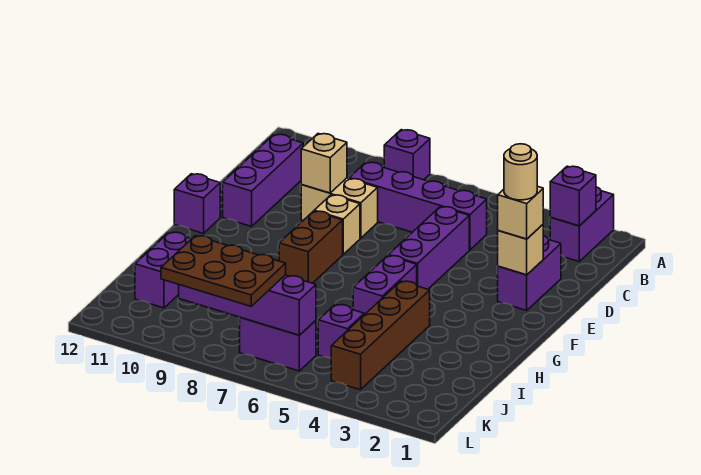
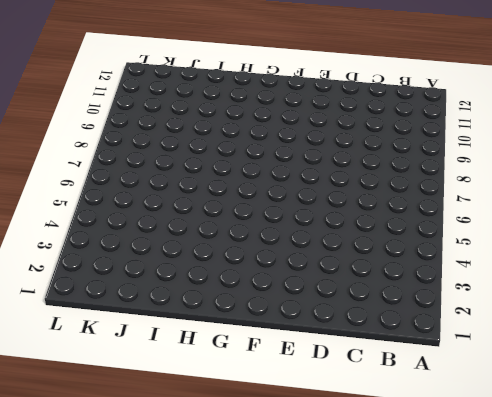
none -> purple 1x2 brick [550,187,614,261]
none -> purple 1x1 brick [384,130,430,180]
none -> purple 1x4 brick [349,162,487,250]

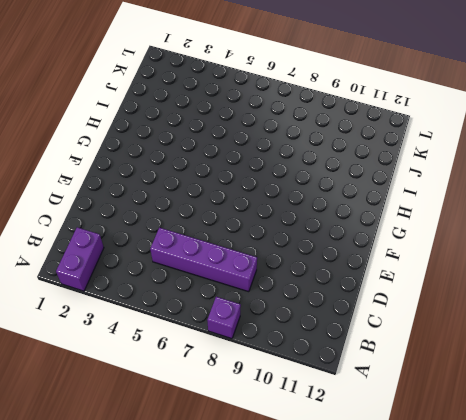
none -> purple 1x3 brick [223,134,303,226]
none -> purple 1x2 brick [498,236,561,310]
none -> purple 1x3 brick [388,207,469,289]

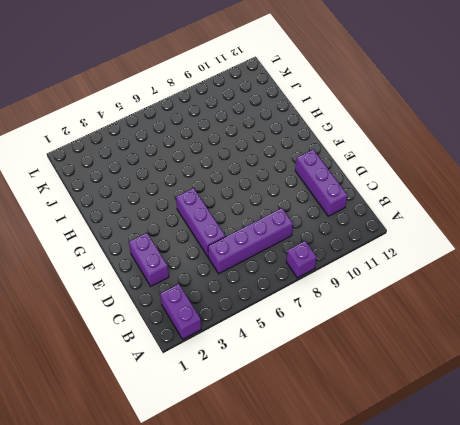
none -> tan 1x2 brick [301,178,378,238]
none -> tan 1x1 brick [314,195,360,254]
none -> brown 1x2 brick [279,211,343,283]

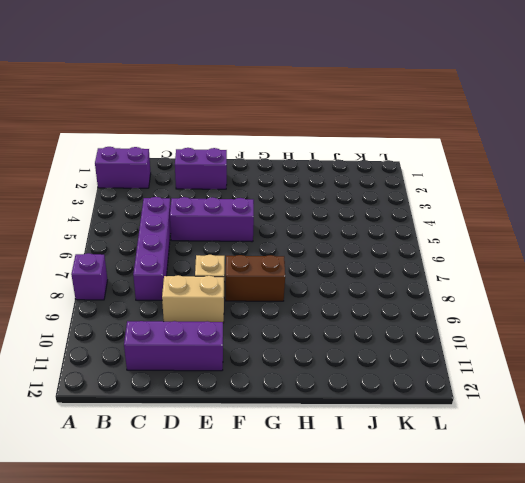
tan 1x2 brick [162,275,224,323] -> tan 1x2 brick turned to [301,178,378,238]
none -> purple 1x1 brick [174,174,220,233]
none -> purple 1x2 brick [353,256,417,315]
none -> brown 1x4 brick [331,281,430,390]

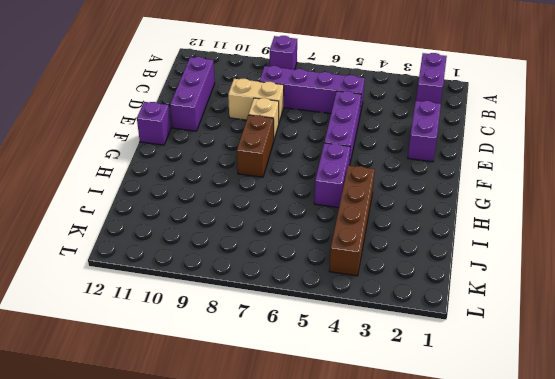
none -> purple 1x2 brick [135,232,191,308]
none -> purple 1x1 brick [318,304,364,358]
none -> purple 1x2 brick [240,317,316,371]

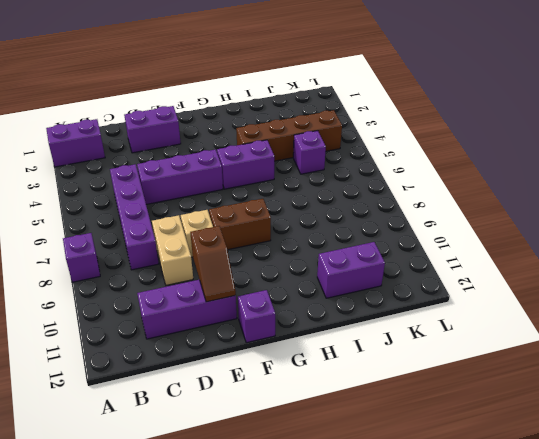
brown 1x2 slope [190,226,236,302] -> none
none -> purple 1x2 brick [240,317,316,371]
none -> purple 1x1 brick [550,166,596,226]
none -> tan 1x1 brick [301,134,347,193]

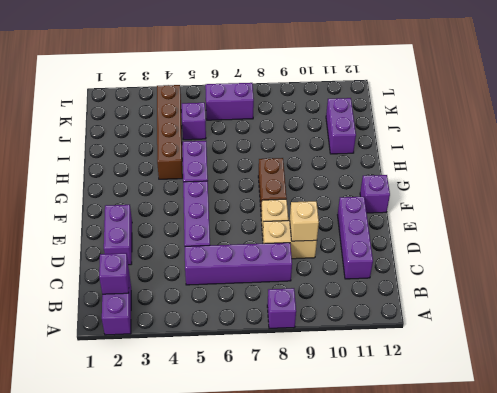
none -> tan 1x1 brick [498,225,543,275]
none -> purple 1x4 brick [179,275,316,335]
none -> tan 1x1 brick [498,186,543,239]

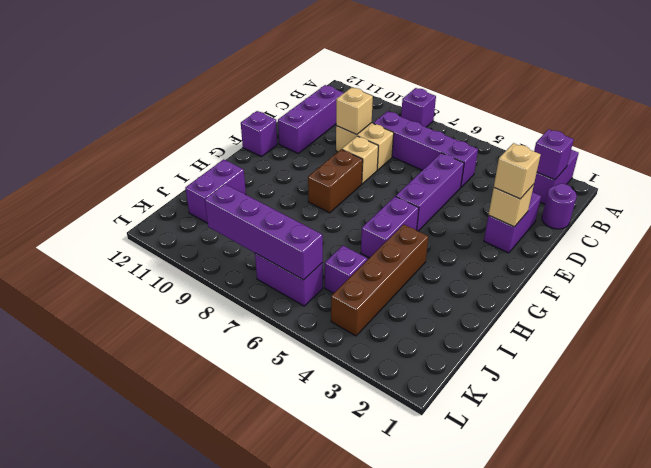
purple 1x1 round brick [542,184,577,229] -> none
none -> brown 2x3 plate [161,236,286,306]
none -> tan 1x1 round brick [504,144,537,200]

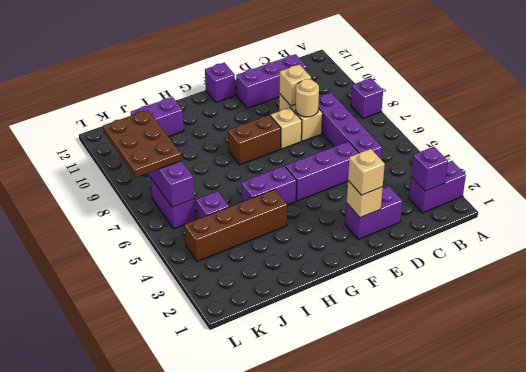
tan 1x1 round brick [296,79,319,117] -> tan 1x1 round brick moved to [504,144,537,200]

